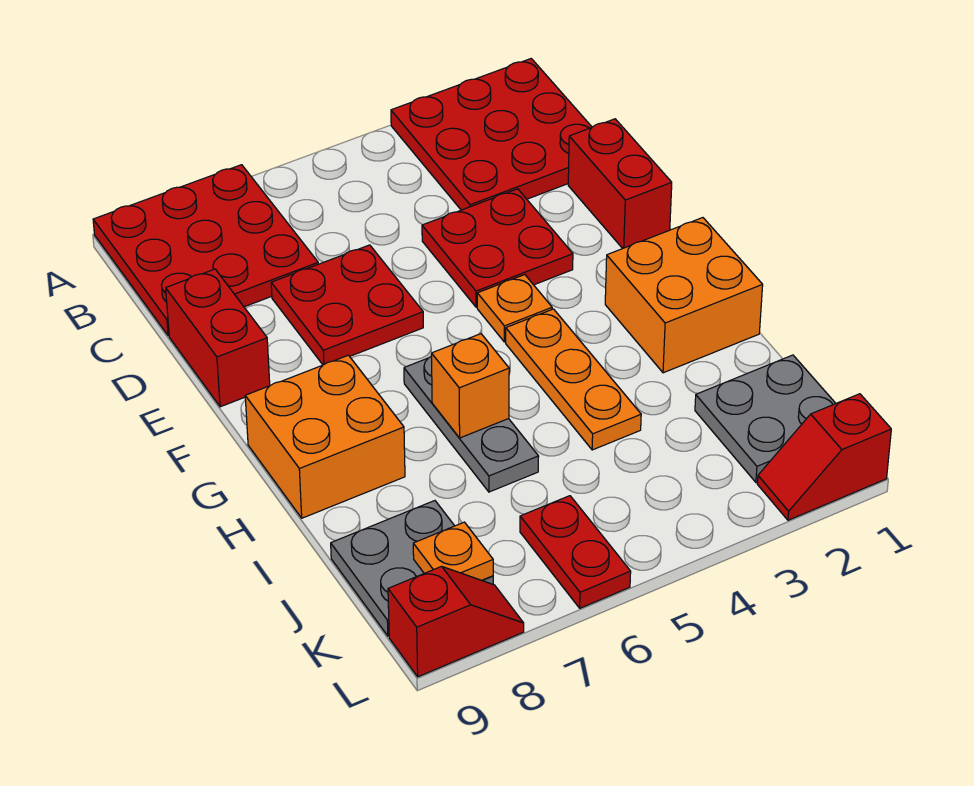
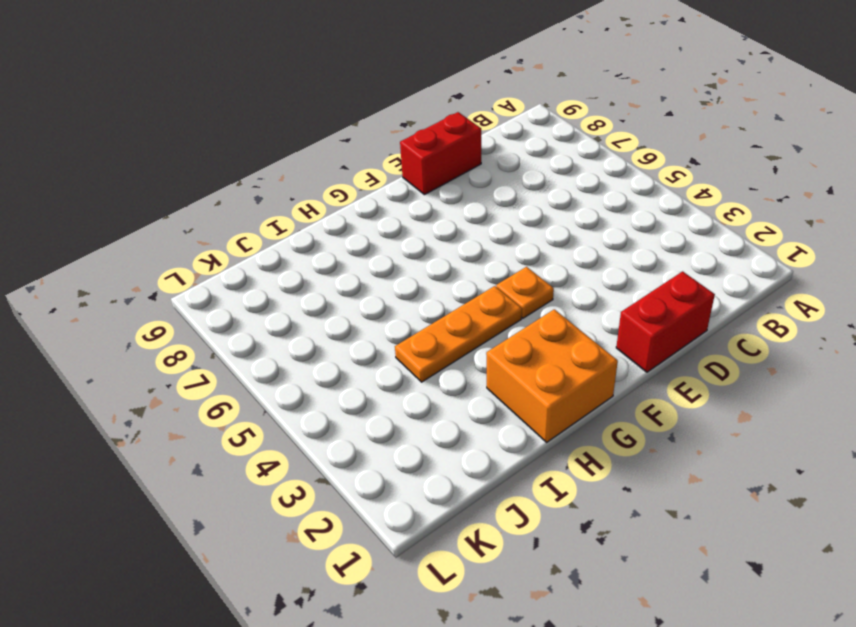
none -> red 3x3 plate [391,59,592,210]
none -> red 3x3 plate [93,165,318,336]
none -> red 2x2 plate [422,189,573,307]

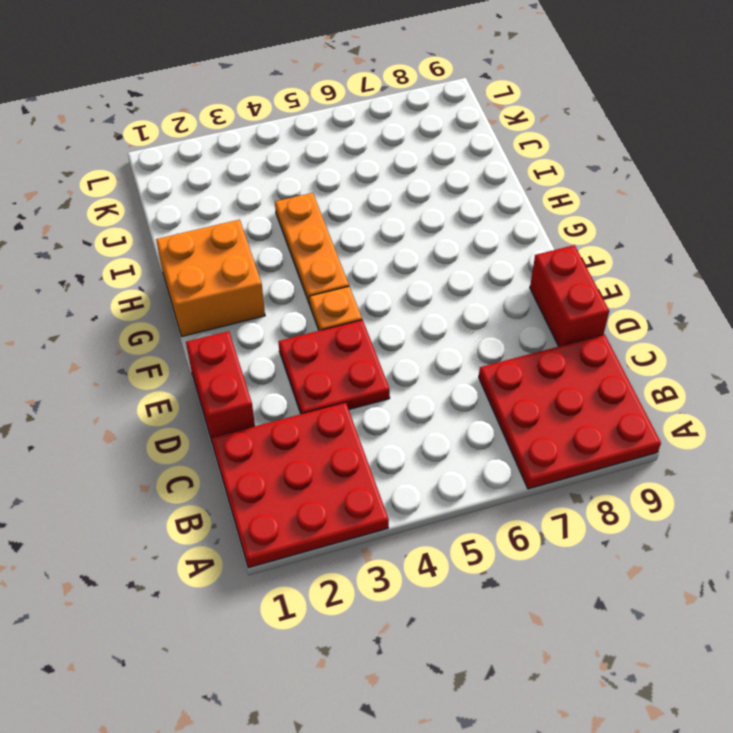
none -> red 2x2 plate [271,245,423,365]
none -> grey 1x3 plate [404,356,539,492]
none -> orange 2x2 brick [245,355,405,518]

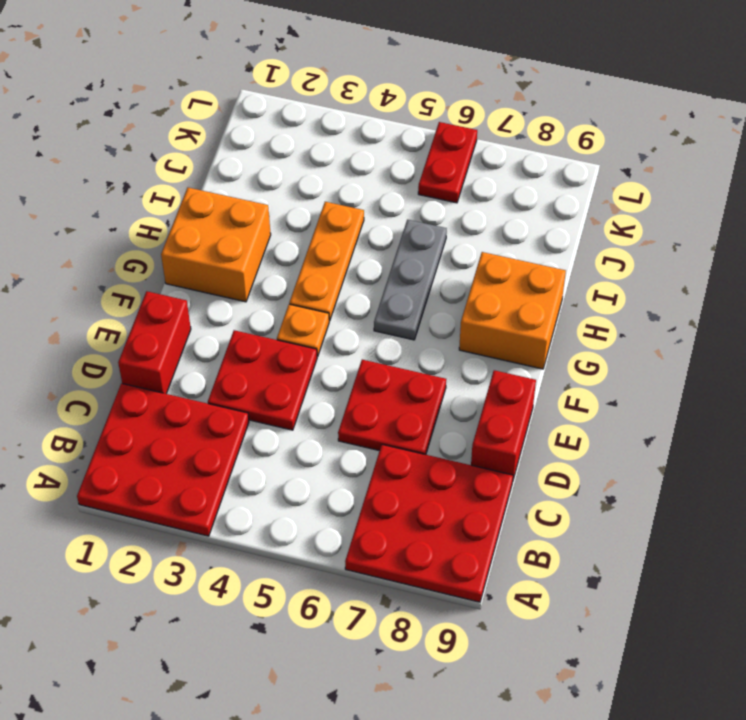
none -> grey 2x2 plate [695,355,836,482]
none -> grey 2x2 plate [331,501,493,636]
none -> red 1x2 slope [757,394,891,520]

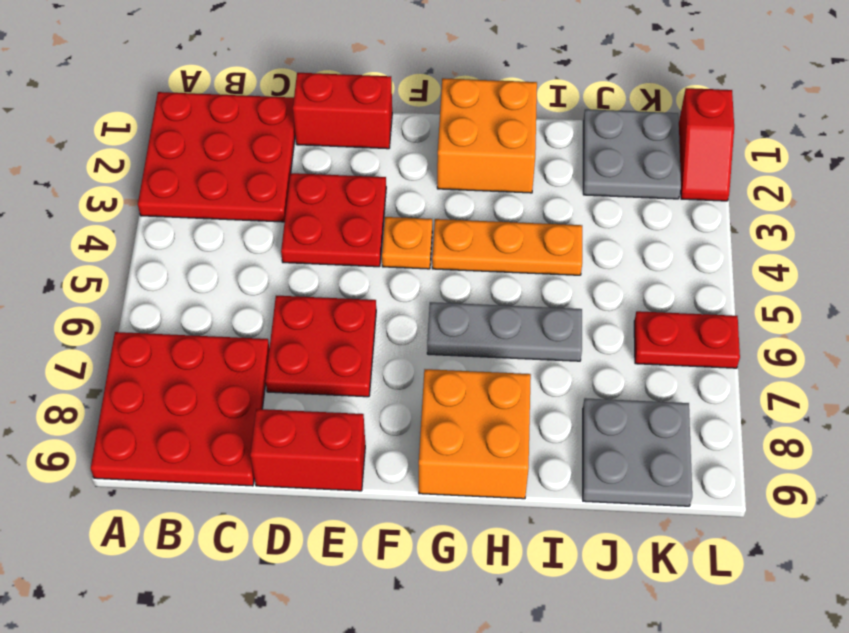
none -> red 1x2 slope [388,566,524,677]
none -> orange 1x1 brick [432,334,509,438]
none -> orange 1x1 plate [413,522,493,580]

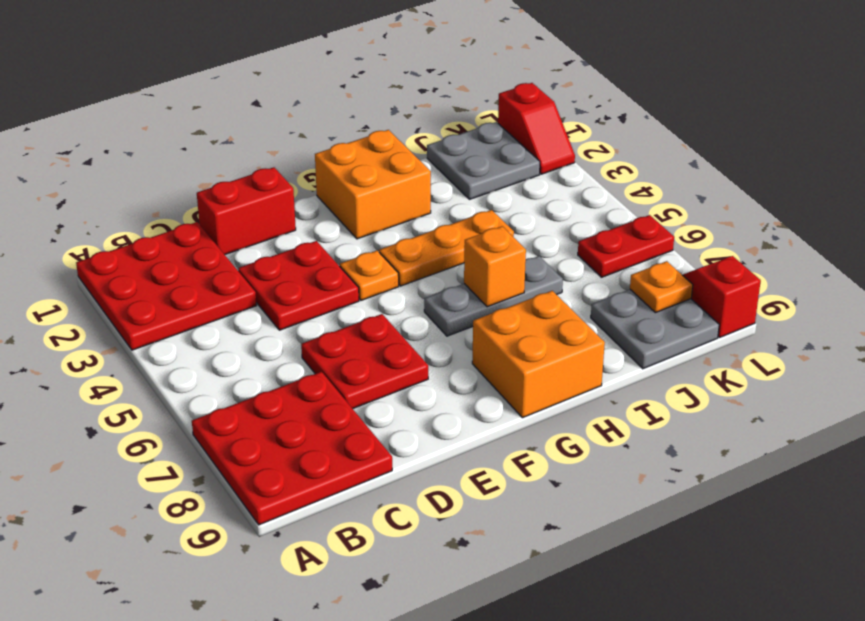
none -> red 1x2 brick [166,269,270,407]

